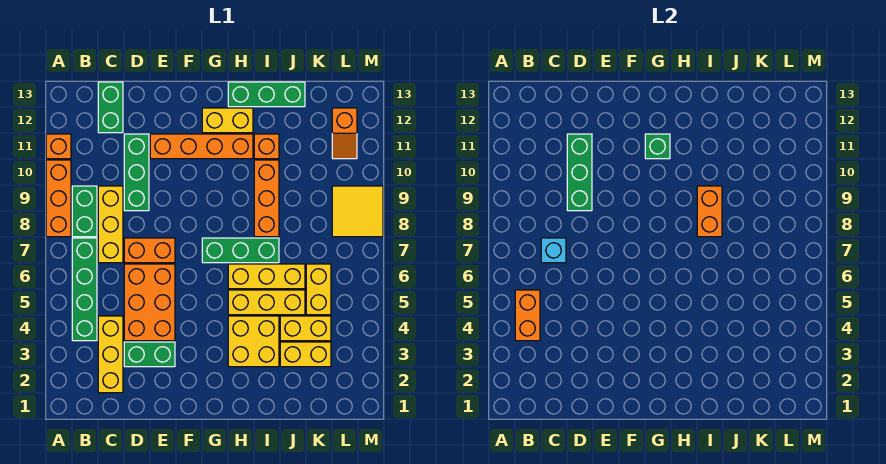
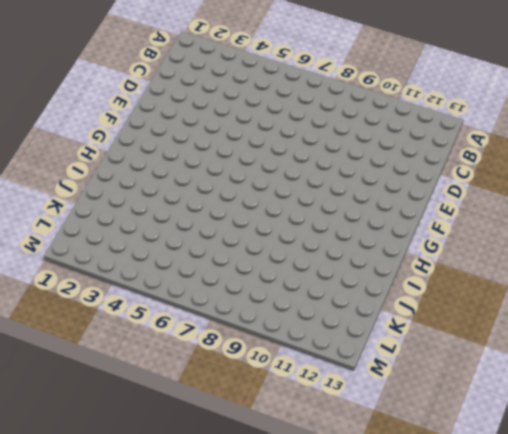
none -> orange 1x3 brick [46,160,71,237]
none -> orange 1x1 brick [46,134,71,159]
none -> green 1x4 brick [72,238,97,341]
none -> green 1x2 brick [72,186,97,237]

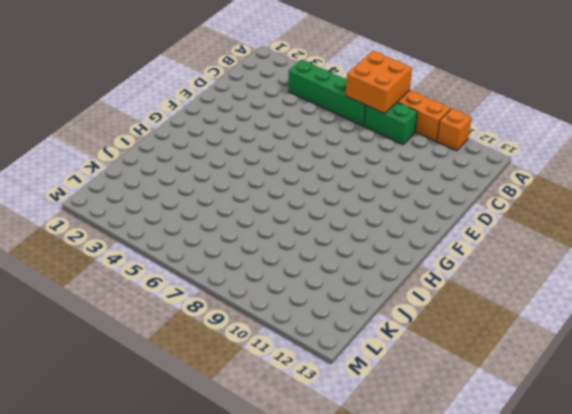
orange 2x2 brick [346,51,412,114] -> none
none -> yellow 1x3 brick [98,316,123,393]
none -> yellow 1x3 brick [98,186,123,263]
none -> green 1x2 brick [98,82,123,133]
none -> green 1x2 brick [124,342,175,367]

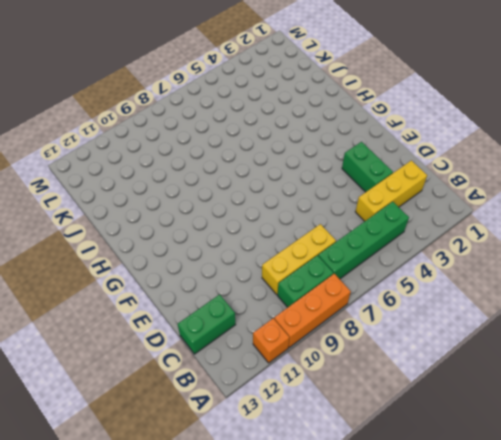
none -> orange 2x3 brick [124,264,175,341]
none -> orange 1x2 brick [124,238,175,263]
none -> green 1x3 brick [124,134,149,211]
none -> orange 1x4 brick [150,134,253,159]

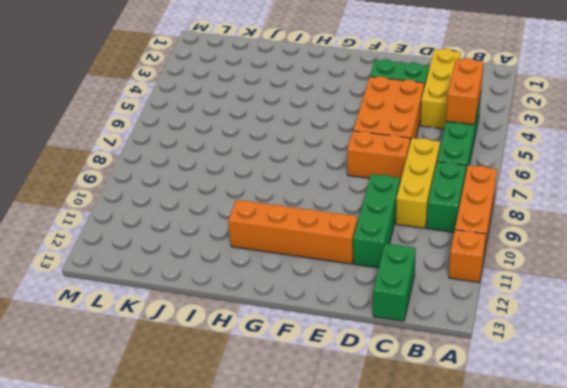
none -> green 1x3 brick [202,238,279,263]
none -> yellow 1x2 brick [202,108,253,133]
none -> yellow 2x2 brick [228,316,279,367]
none -> yellow 1x3 brick [228,290,305,315]

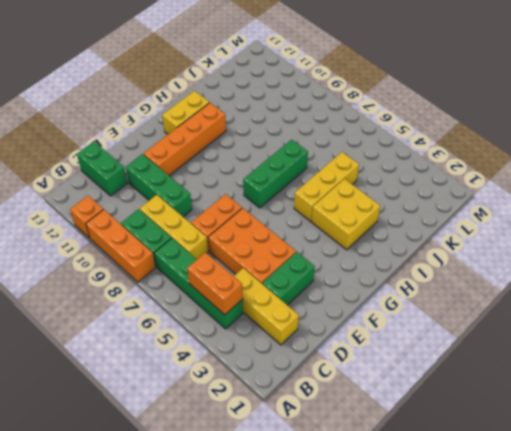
none -> yellow 1x3 brick [228,264,305,289]
none -> green 1x3 brick [228,82,305,107]
none -> orange 1x3 brick [254,160,279,237]
none -> orange 1x1 brick [254,134,279,159]

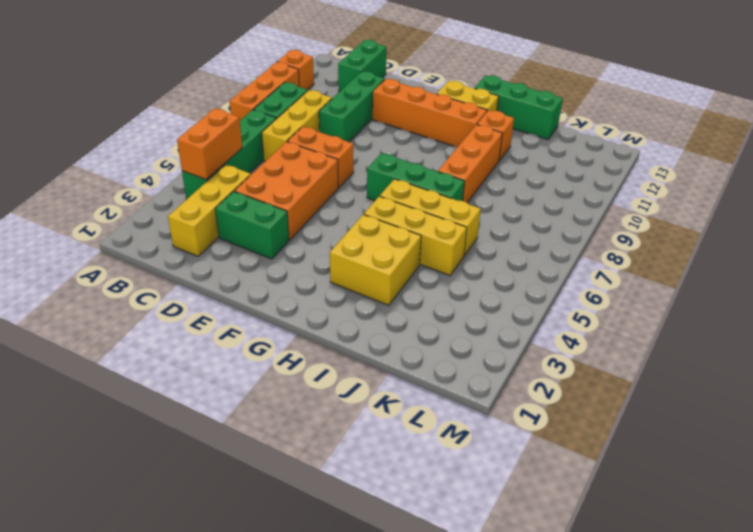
none -> yellow 1x2 brick [280,342,331,367]
none -> yellow 1x2 brick [280,316,331,341]
none -> yellow 1x2 brick [306,264,331,315]
none -> yellow 2x2 tile [332,186,383,237]

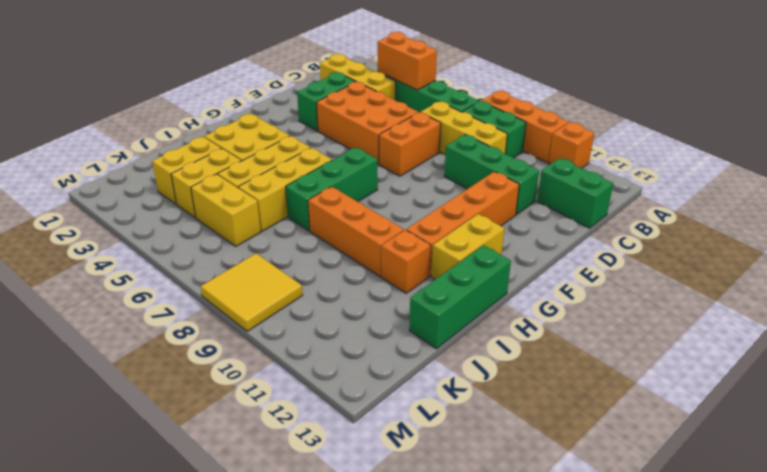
none -> orange 1x2 slope [332,108,357,159]
none -> cyan 1x1 brick [541,238,566,263]
none -> green 1x3 brick [567,134,592,211]
none -> green 1x1 brick [645,134,670,159]

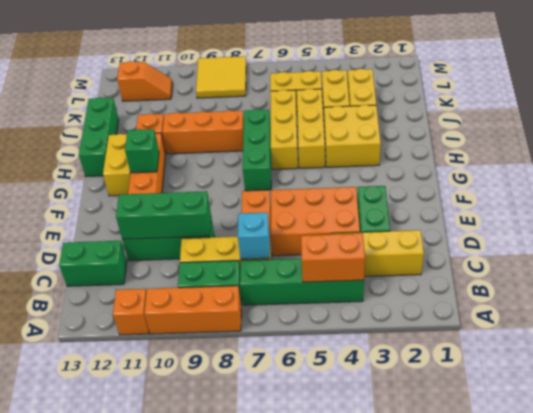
none -> orange 1x2 brick [697,186,722,237]

